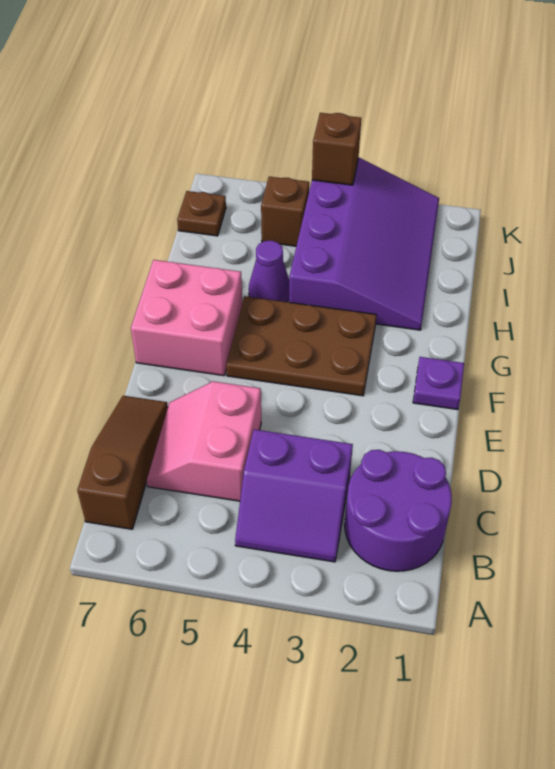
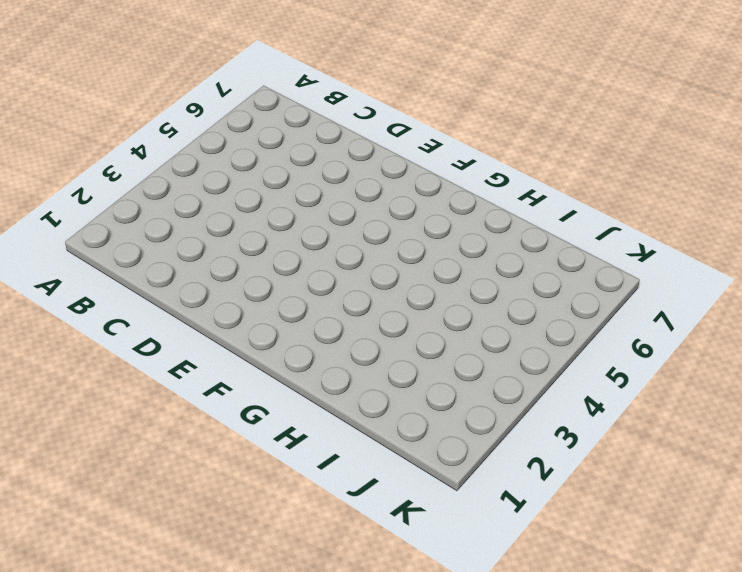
none -> purple 2x2 round brick [345,450,452,571]
none -> purple 2x2 slope [235,429,353,562]
none -> brown 1x3 slope [77,396,168,529]

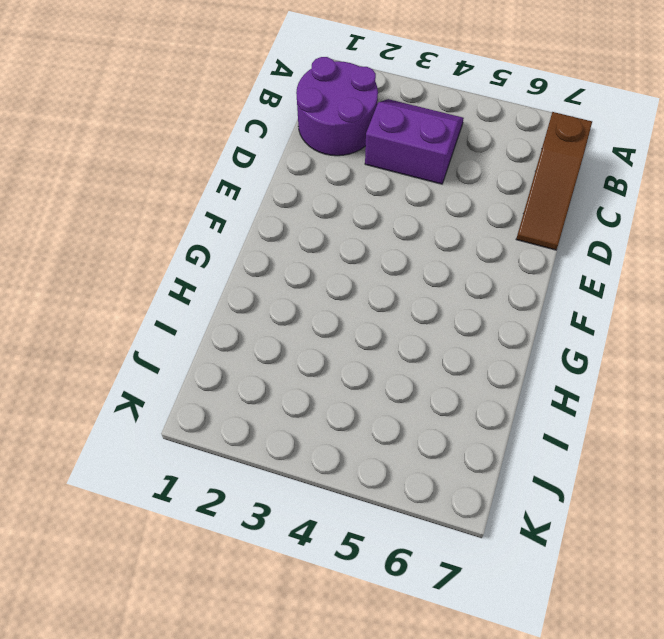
none -> pink 2x2 slope [147,381,261,501]
none -> purple 1x1 plate [413,357,464,410]
none -> brown 2x3 plate [226,296,377,396]

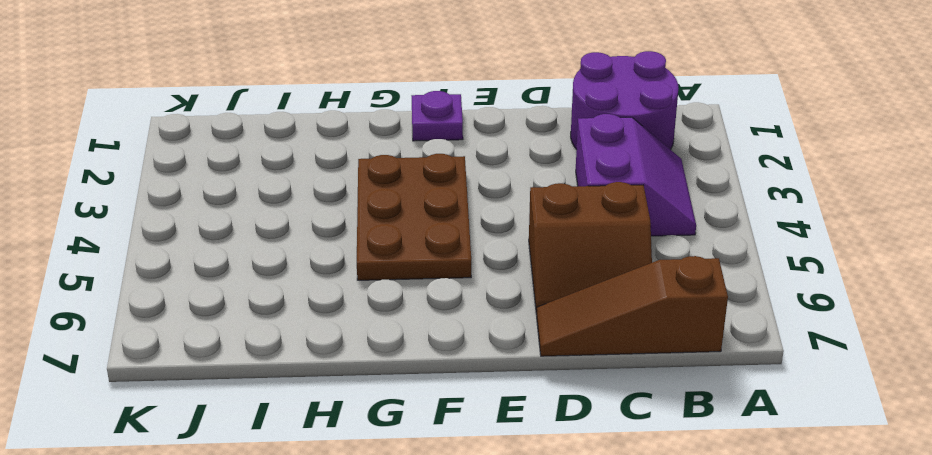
brown 2x2 slope [529,182,652,315] -> pink 2x2 slope [147,381,261,501]
none -> pink 2x2 brick [131,260,242,376]
none -> purple 3x4 slope [289,158,439,330]
none -> purple 1x1 cone [249,241,289,302]

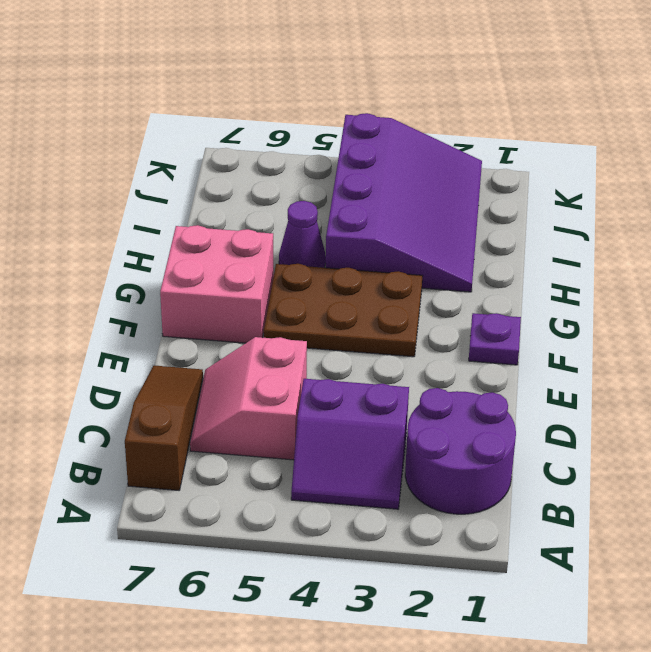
none -> brown 1x1 brick [261,177,309,246]
none -> brown 1x1 plate [177,191,226,236]
none -> brown 1x1 brick [312,113,361,185]

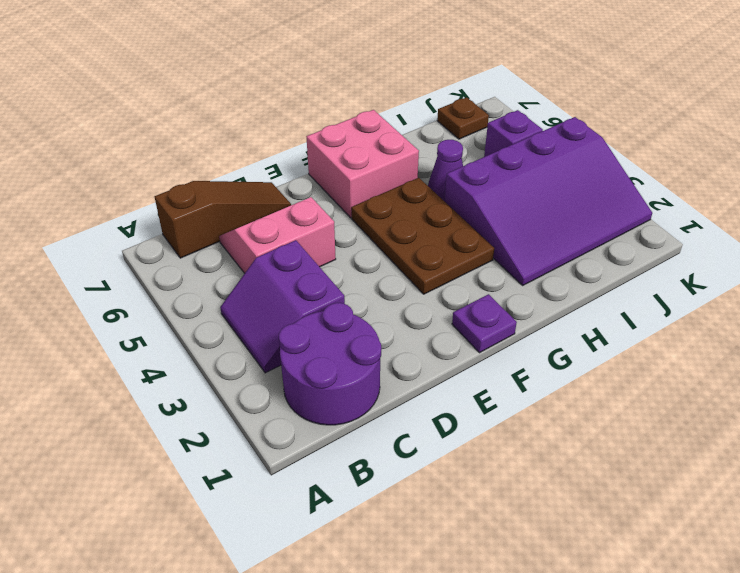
purple 1x1 brick [484,110,543,157] -> brown 1x1 brick [261,177,309,246]
none -> brown 1x1 brick [312,113,361,185]

